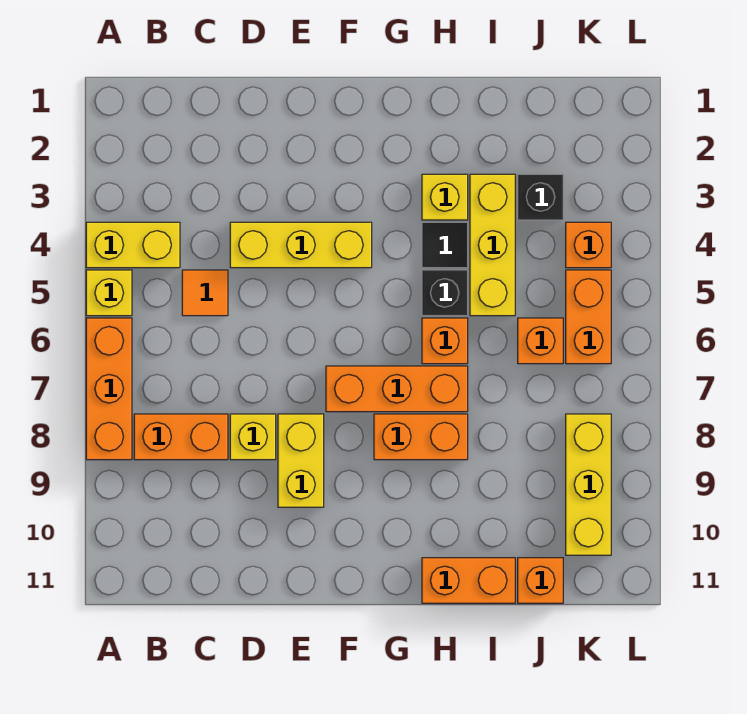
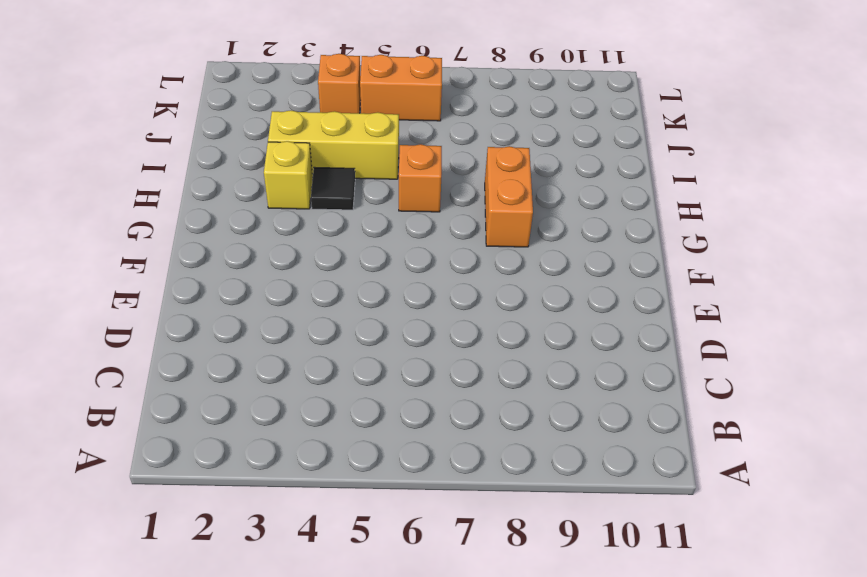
none -> yellow 1x2 brick [86,222,180,268]
none -> yellow 1x1 brick [86,270,132,316]
none -> orange 1x3 brick [86,318,132,460]

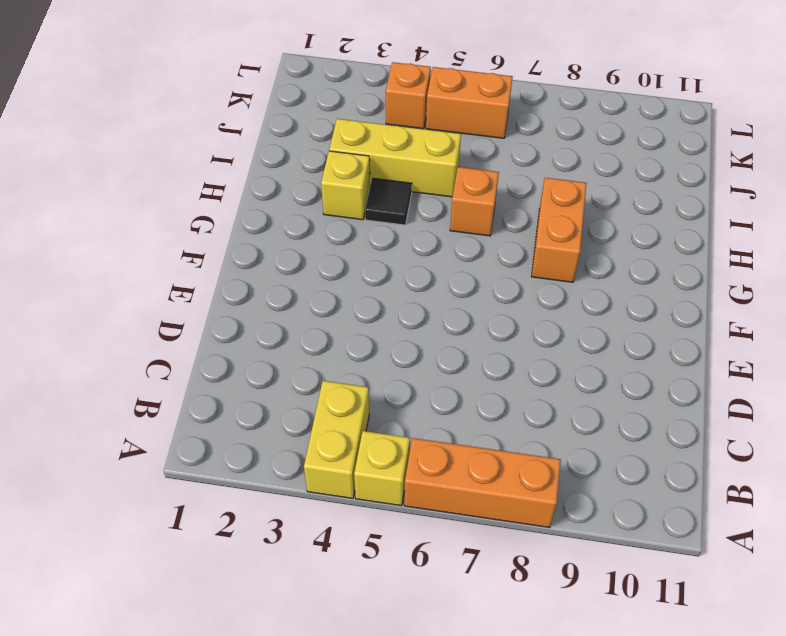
none -> orange 1x2 brick [134,414,228,460]
none -> orange 1x1 tile [182,270,228,316]
none -> yellow 1x3 brick [230,222,372,268]

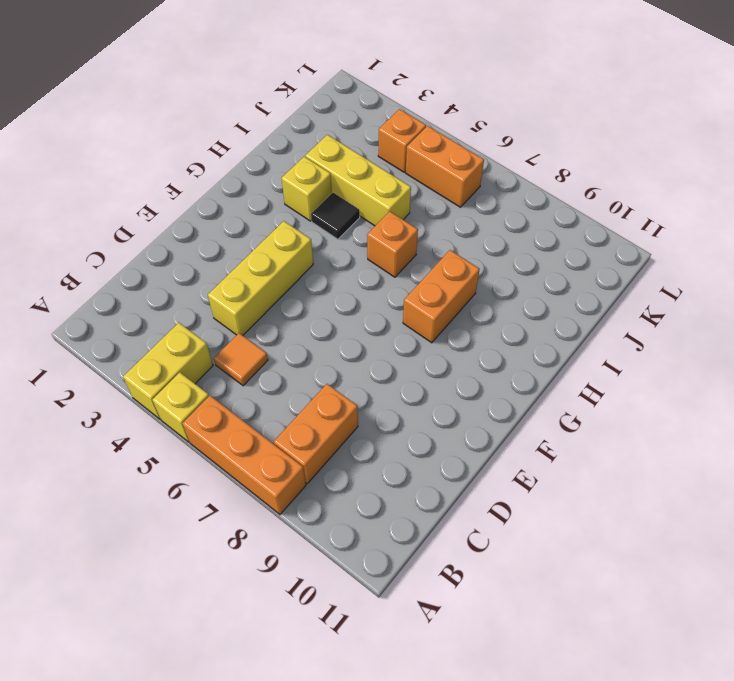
none -> yellow 1x1 brick [230,414,276,460]
none -> yellow 1x2 brick [278,414,324,507]
none -> orange 1x3 brick [326,366,468,412]

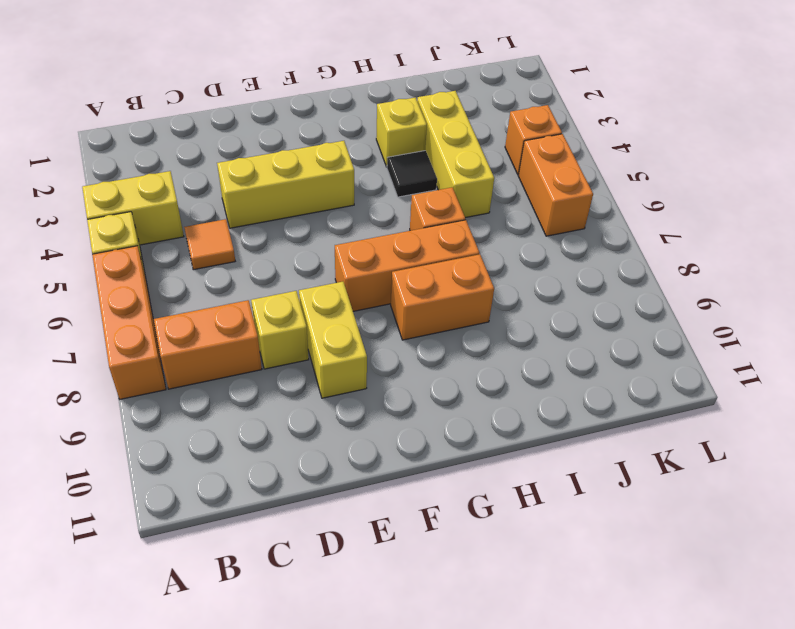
none -> black 1x1 brick [422,270,468,316]
none -> orange 1x2 brick [422,558,515,603]
none -> black 1x1 brick [518,174,563,220]

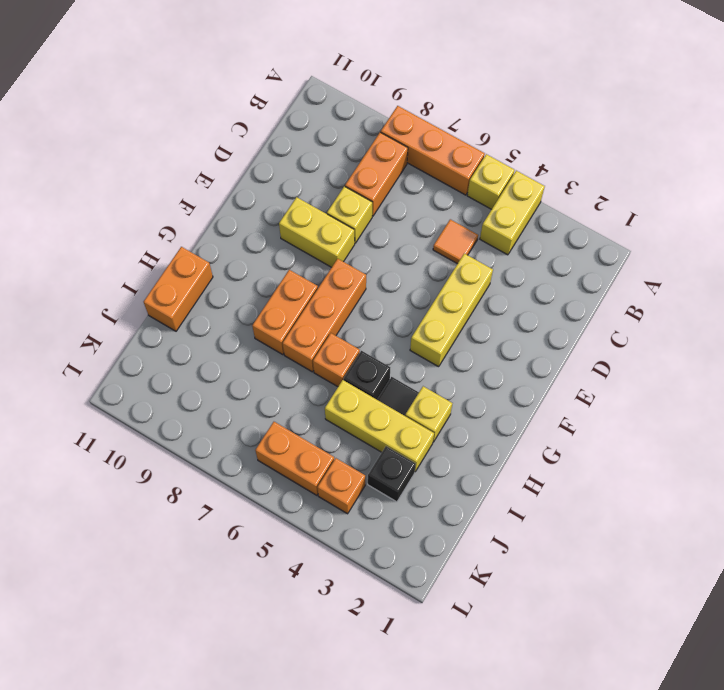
none -> orange 1x1 brick [518,318,563,364]
none -> orange 1x1 brick [518,558,563,603]
none -> yellow 1x3 brick [566,414,611,555]

